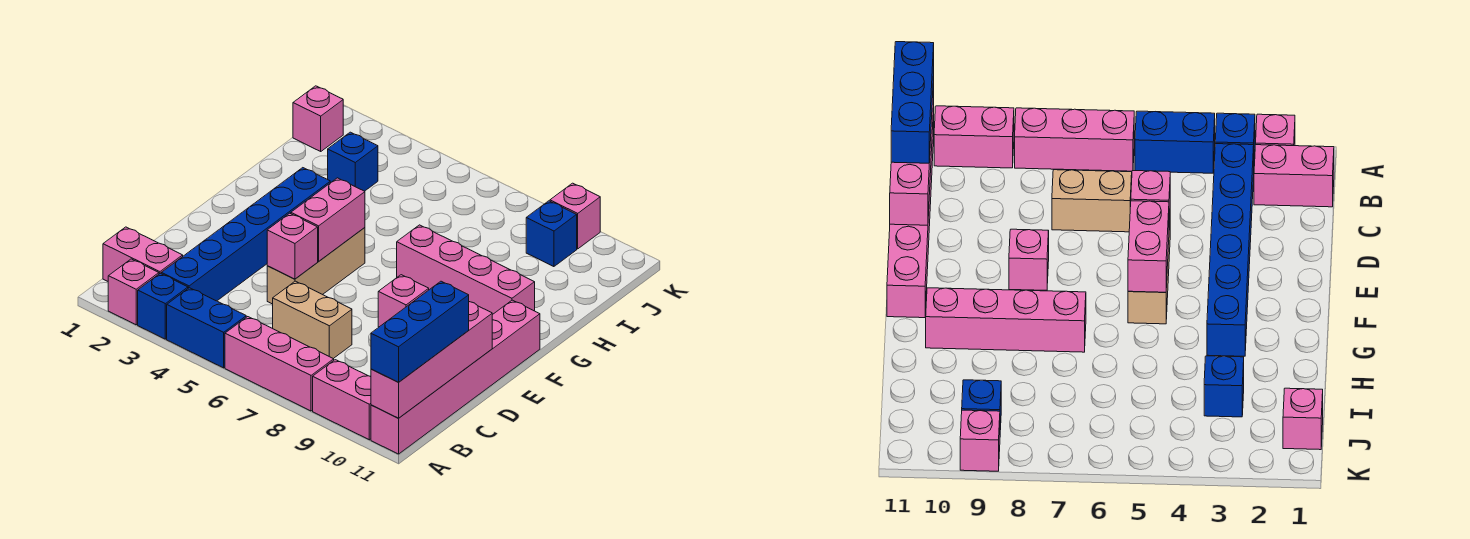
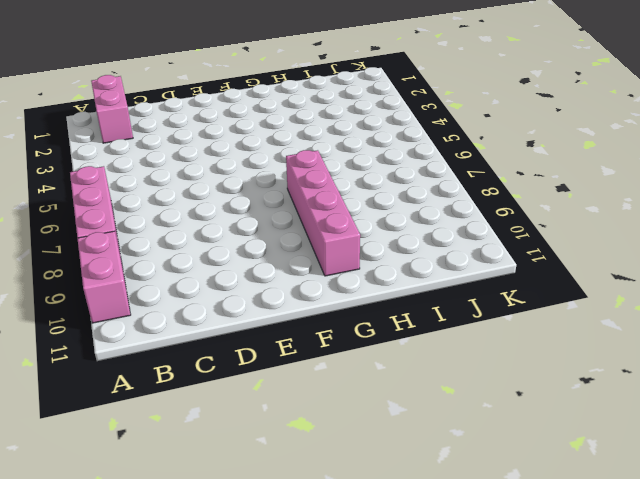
none -> pink 1x1 brick [108,259,159,325]
none -> blue 1x1 brick [138,273,188,339]
none -> blue 1x2 brick [167,288,246,368]

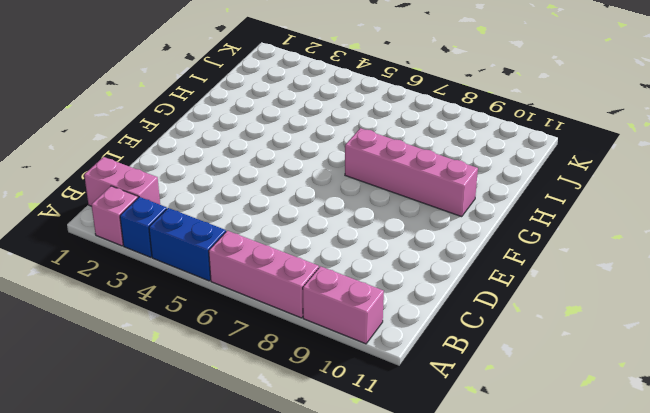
none -> pink 1x6 brick [371,300,540,454]
none -> blue 1x6 brick [161,168,330,301]
none -> tan 1x2 brick [273,281,352,359]

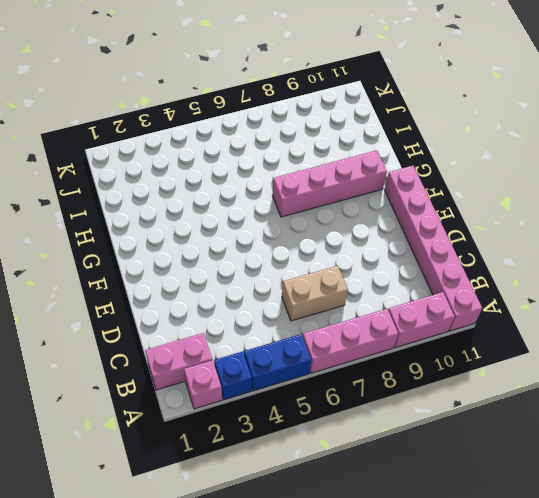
none -> blue 1x6 brick [161,168,330,301]
none -> tan 1x3 brick [267,228,365,304]
none -> pink 1x1 brick [378,275,429,327]

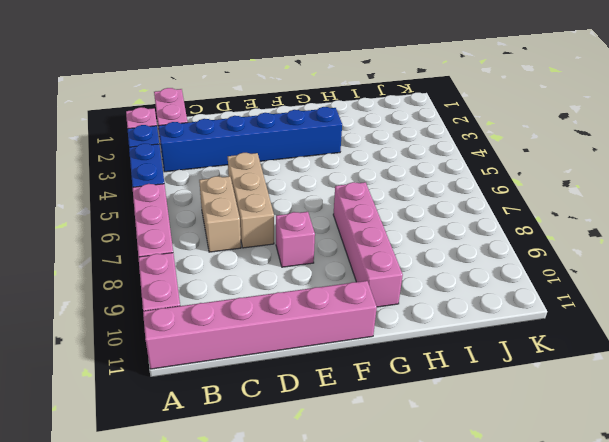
tan 1x3 brick [228,153,274,248] -> tan 1x3 brick turned to [267,228,365,304]
none -> blue 1x1 brick [328,132,378,191]
none -> pink 1x1 brick [293,86,343,151]
none -> blue 1x1 brick [526,201,577,267]

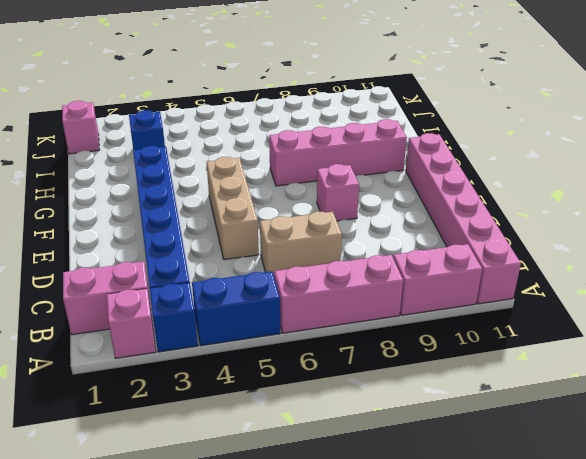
none -> blue 1x1 brick [526,201,577,267]
none -> pink 1x1 brick [550,183,600,249]
none -> pink 1x4 brick [371,302,492,418]

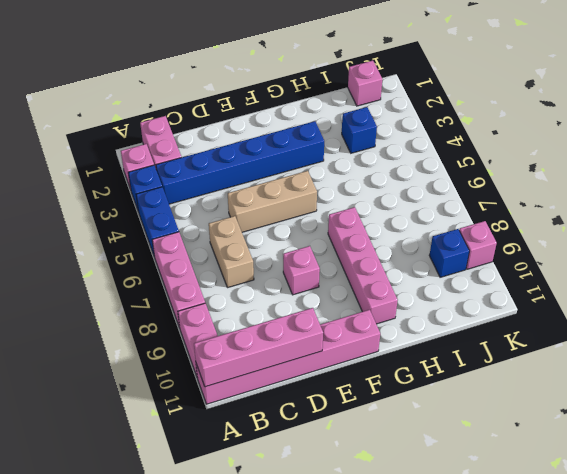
none -> pink 1x1 brick [267,213,318,279]
none -> pink 1x2 brick [291,178,365,261]
none -> blue 1x3 brick [371,281,469,382]

